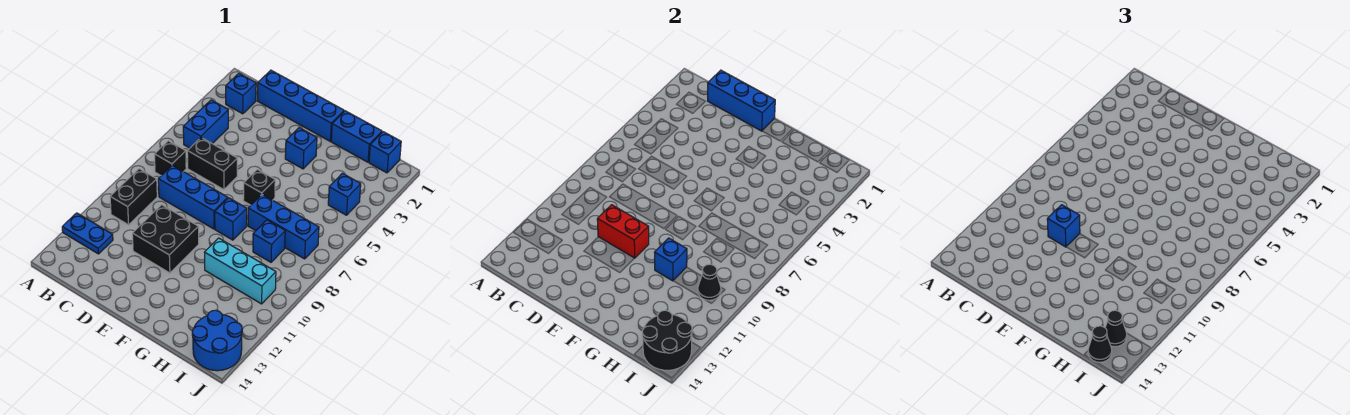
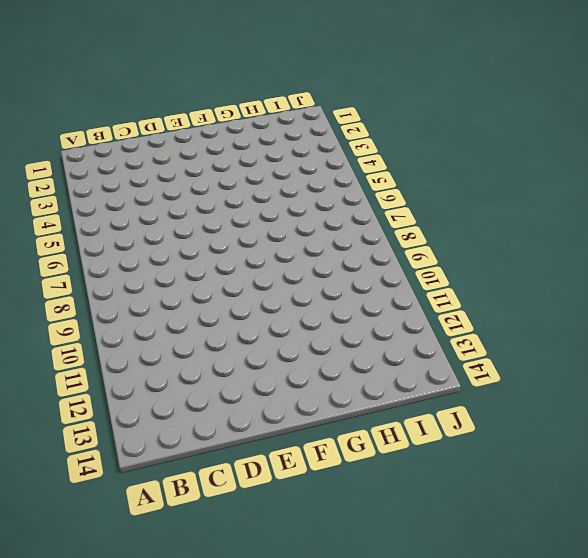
none -> blue 1x2 plate [62,213,113,254]
none -> blue 1x1 brick [226,74,256,114]
none -> blue 1x2 brick [183,100,228,148]

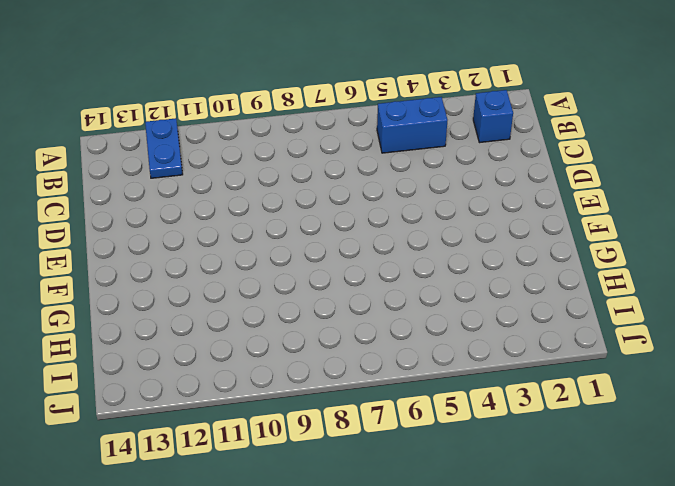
none -> black 1x1 brick [154,141,186,176]
none -> black 1x2 brick [110,169,157,225]
none -> blue 1x4 brick [258,70,344,141]

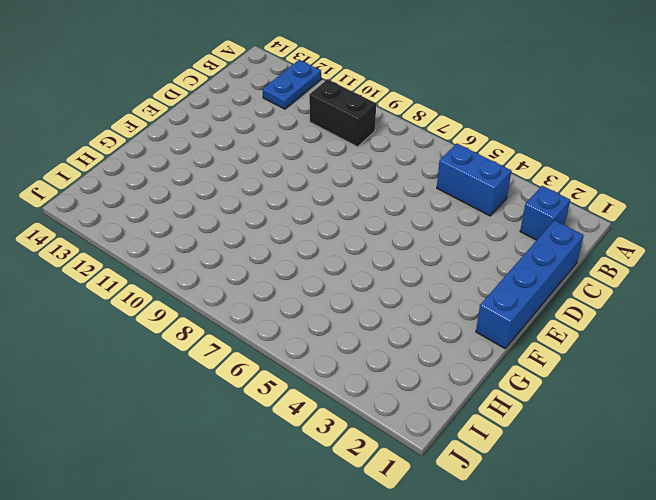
none -> black 1x1 brick [154,141,186,176]
none -> black 1x2 brick [187,138,237,190]
none -> blue 1x3 brick [158,165,228,229]

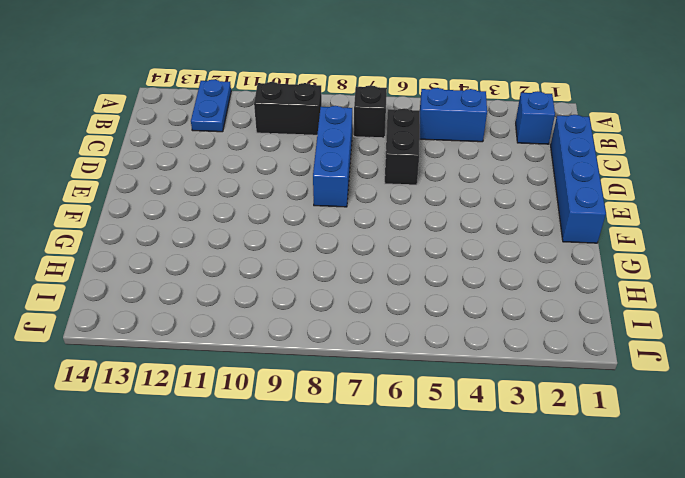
none -> black 2x2 brick [132,205,199,273]
none -> blue 1x1 brick [285,128,317,169]
none -> black 1x1 brick [243,169,275,205]

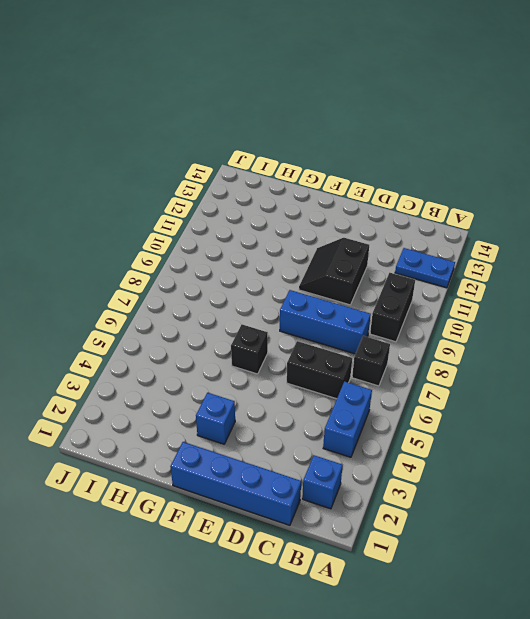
black 2x2 slope [299,238,369,305] -> black 2x2 brick [132,205,199,273]
none -> blue 1x1 brick [215,198,247,240]
none -> blue 1x2 brick [331,111,382,162]
none -> blue 1x3 brick [248,195,319,259]

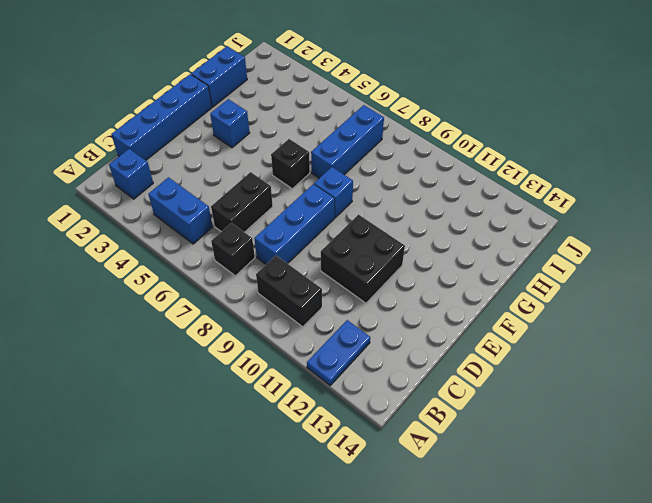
none -> cyan 1x3 brick [204,238,276,304]
none -> blue 1x1 brick [253,220,285,262]
none -> blue 1x1 brick [369,132,401,173]

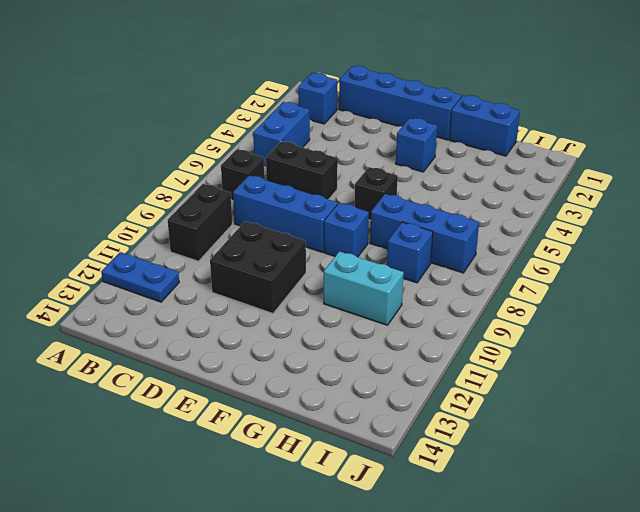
cyan 1x2 brick [324,251,404,325] -> cyan 1x3 brick [204,238,276,304]
none -> blue 1x1 brick [369,132,401,173]
none -> blue 1x1 brick [328,173,361,215]
none -> blue 2x2 round brick [192,310,242,371]

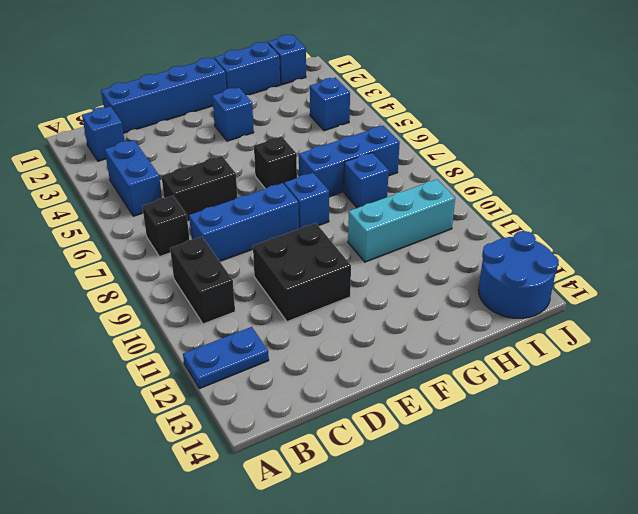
none -> blue 1x3 brick [708,70,775,131]
none -> red 1x2 brick [597,205,649,258]
none -> blue 1x1 brick [654,238,687,281]

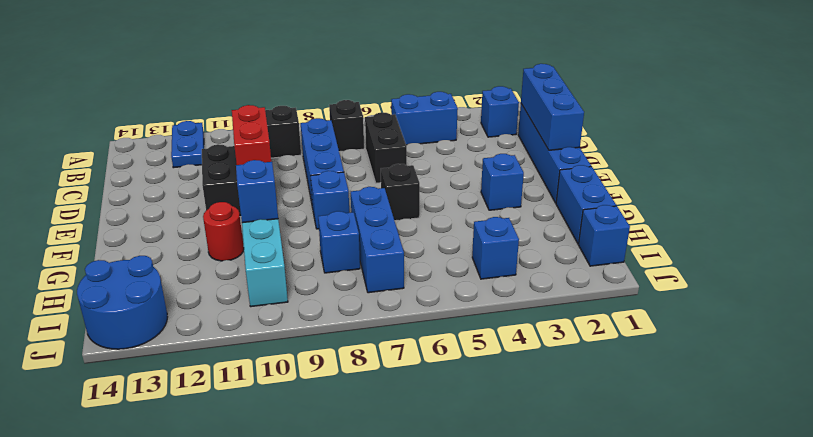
red 1x1 round brick [203,202,244,261] -> none
none -> black 1x1 cone [698,264,721,300]
none -> black 2x2 round brick [642,310,692,370]
none -> blue 1x1 brick [1047,205,1080,247]

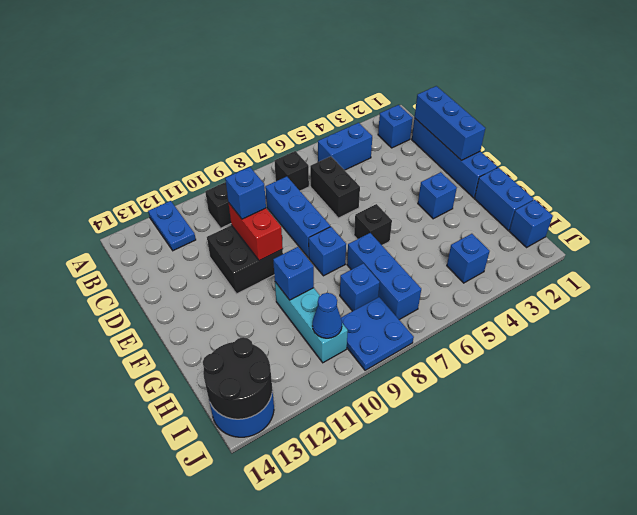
blue 2x2 plate [341,297,414,370] -> none
blue 1x1 cone [312,293,342,338] -> black 1x1 cone [698,264,721,300]
none -> black 1x1 cone [1105,310,1127,347]
none -> black 1x1 cone [1088,326,1112,362]

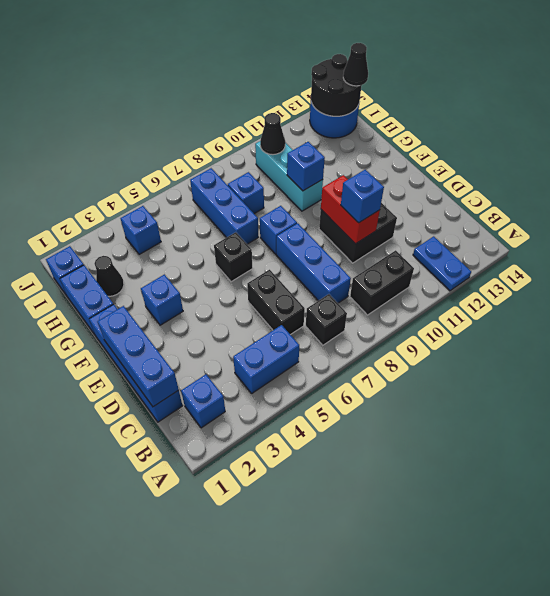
black 1x1 cone [94,256,124,296] -> black 1x1 cone moved to [1105,310,1127,347]

